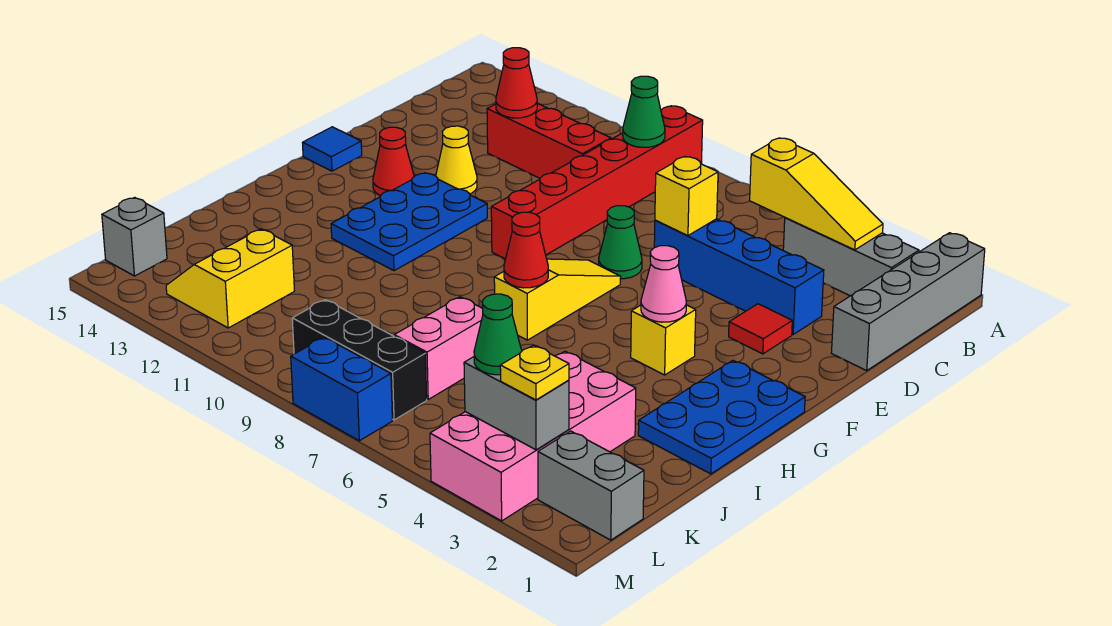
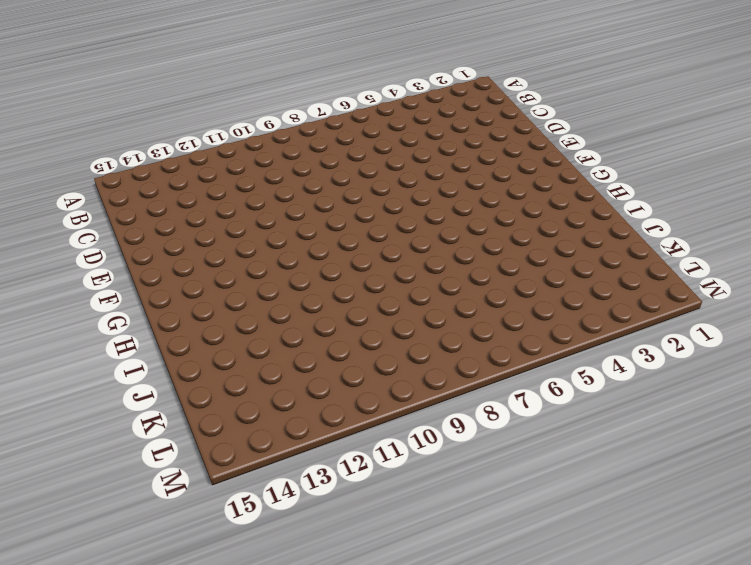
none -> grey 1x4 brick [831,233,985,371]
none -> red 1x6 brick [491,106,703,259]
none -> grey 1x3 brick [783,218,919,296]
none -> red 1x3 brick [487,103,611,178]

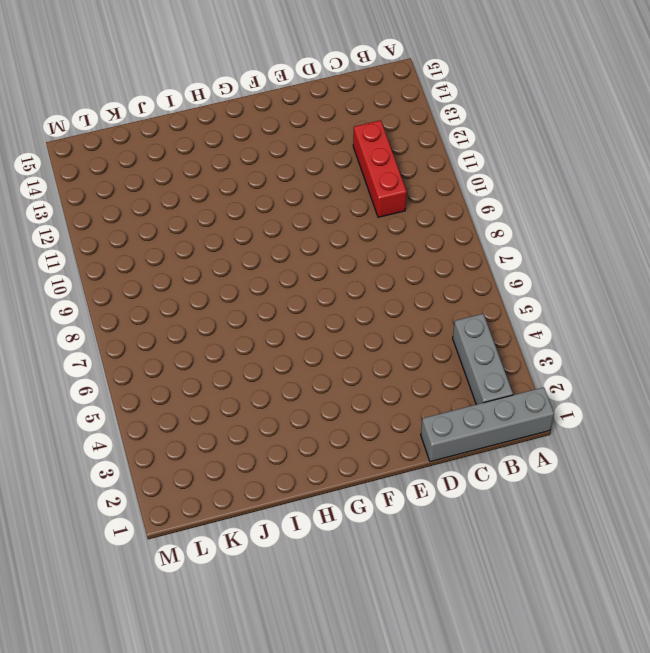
none -> red 1x6 brick [491,106,703,259]
none -> blue 1x4 brick [654,219,824,334]
none -> red 1x1 tile [729,304,792,354]
none -> green 1x1 cone [599,206,642,279]

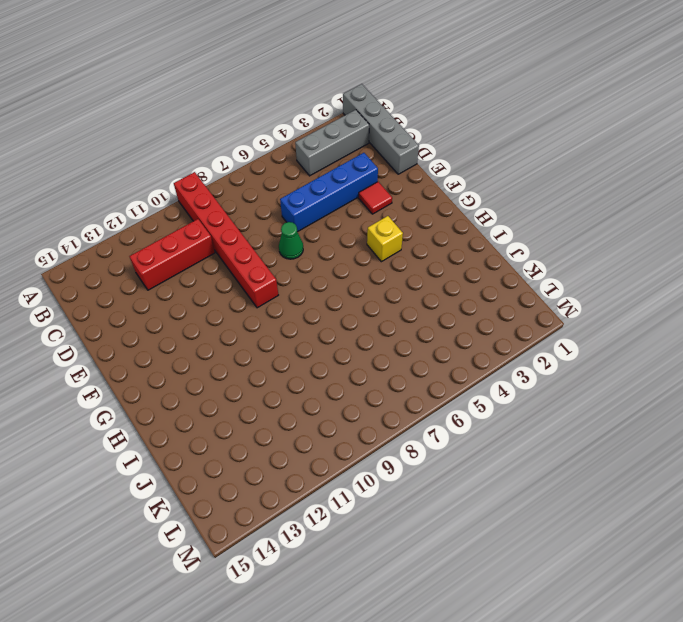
none -> yellow 1x1 cone [436,126,477,194]
none -> yellow 1x3 slope [494,259,621,340]
none -> blue 2x3 plate [331,173,487,271]
none -> red 1x1 cone [373,127,414,196]

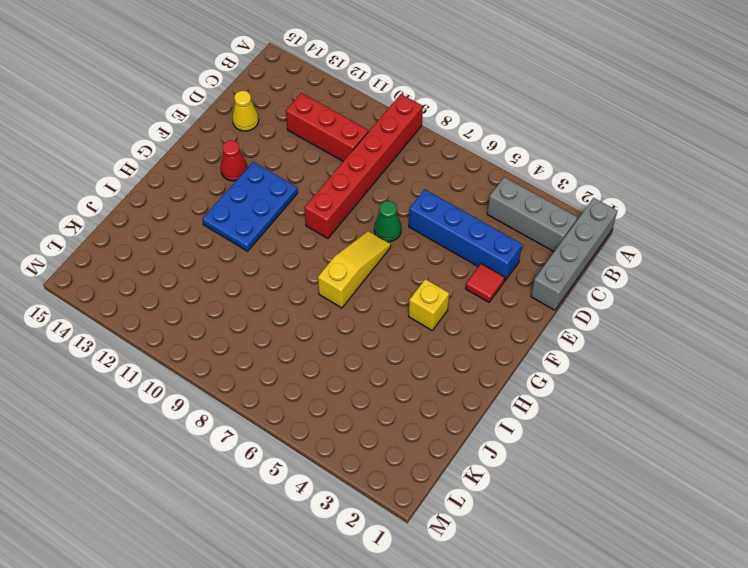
yellow 1x1 cone [232,91,259,131] -> yellow 1x1 cone moved to [436,126,477,194]
none -> blue 1x1 tile [302,127,362,171]
none -> blue 2x3 plate [638,361,805,474]
none -> pink 2x4 brick [430,351,636,521]
none -> pink 1x2 brick [394,297,483,399]

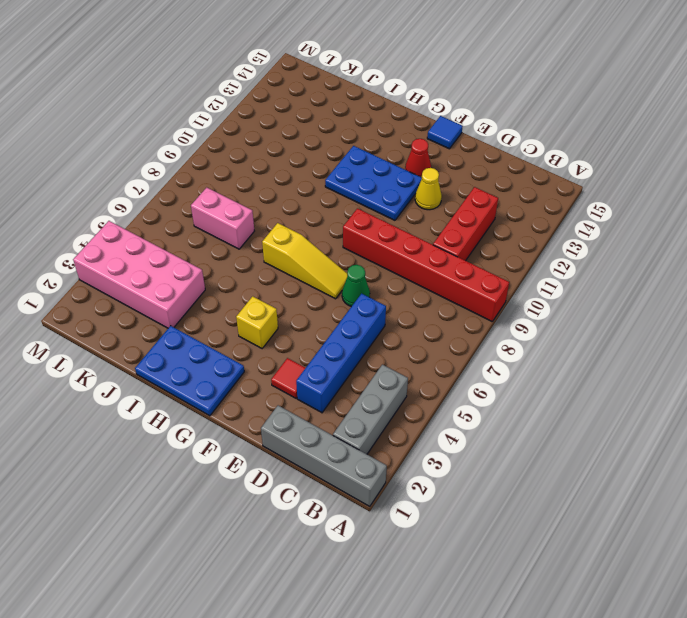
none -> yellow 2x2 slope [166,229,294,328]
none -> grey 1x2 brick [538,431,644,540]
none -> black 1x3 brick [292,300,427,420]
none -> grey 1x1 brick [102,197,167,276]

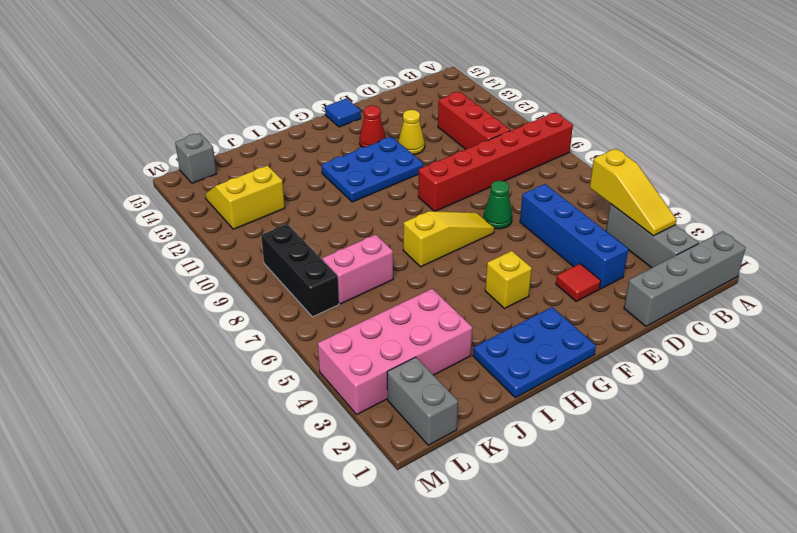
none -> blue 1x2 brick [291,337,392,441]
none -> green 1x1 cone [623,76,665,147]
none -> red 1x1 cone [496,48,537,118]
none -> yellow 1x1 brick [655,157,718,236]

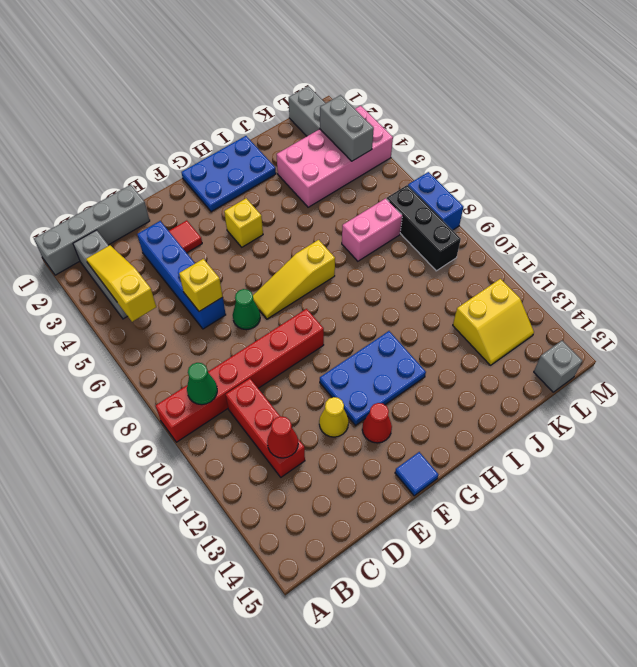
none -> pink 1x1 cone [641,246,686,322]
none -> red 1x1 cone [504,212,548,288]
none -> yellow 1x1 plate [500,345,569,400]
none -> green 1x1 cone [474,294,522,375]

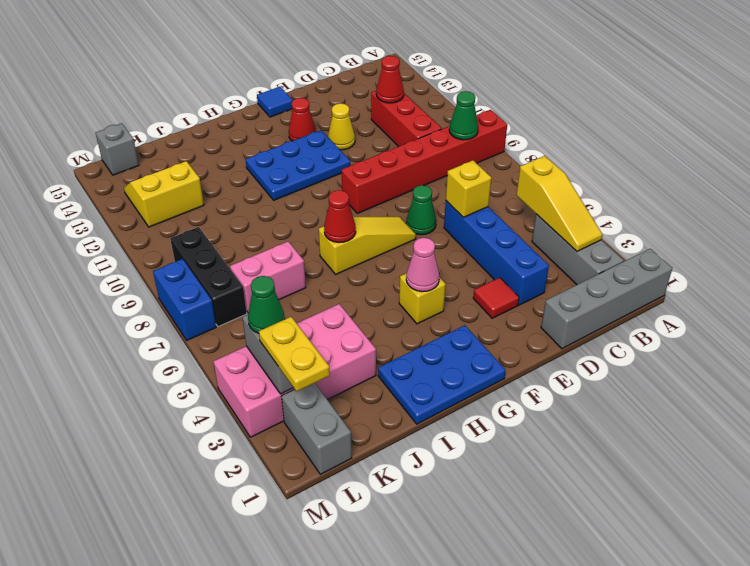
yellow 1x2 plate [259,317,330,391] -> yellow 1x1 plate [500,345,569,400]

